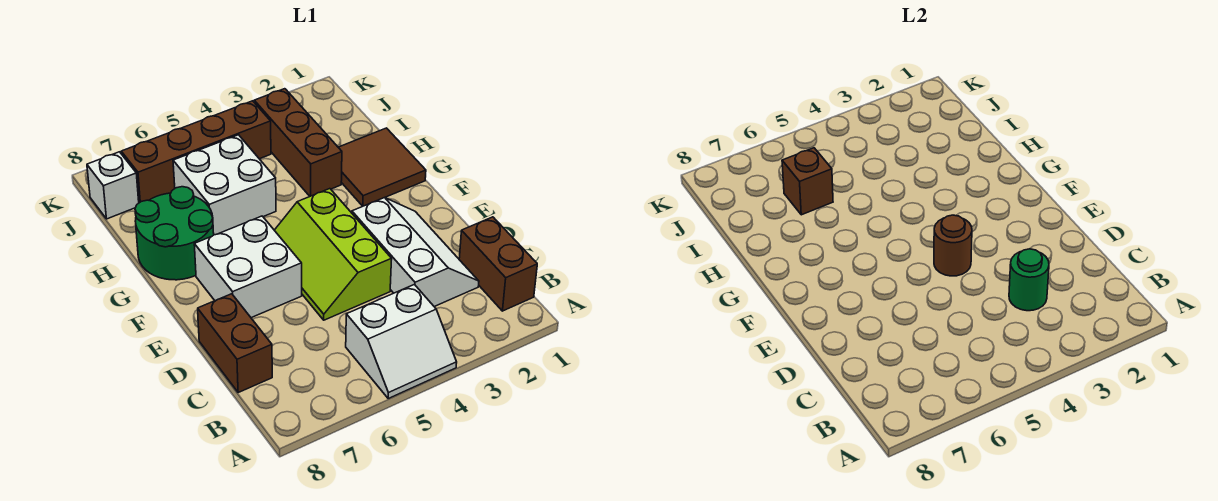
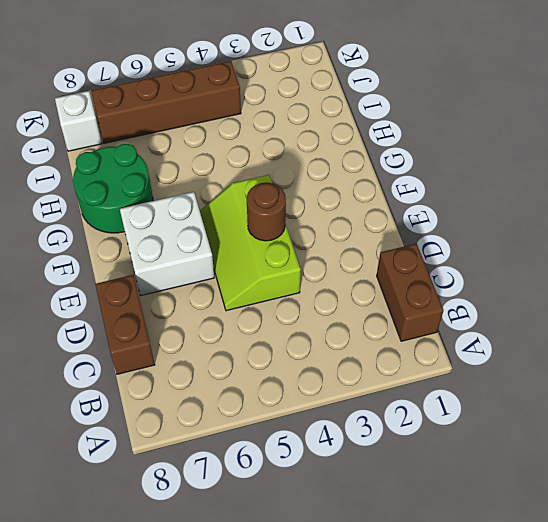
none -> white 2x2 slope [346,284,457,398]
none -> white 2x3 slope [352,198,479,307]
none -> brown 2x2 tile [338,128,426,206]

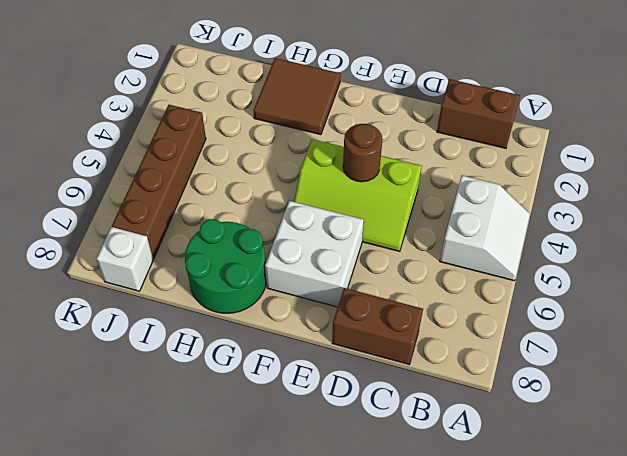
none -> white 2x3 slope [352,198,479,307]
none -> brown 1x3 brick [254,89,342,196]
none -> white 2x2 brick [173,135,276,235]

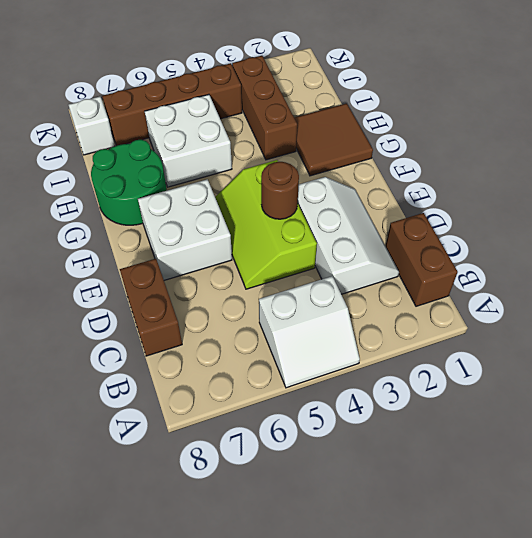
none -> green 1x1 round brick [1009,249,1049,311]
none -> brown 1x1 brick [782,148,833,215]

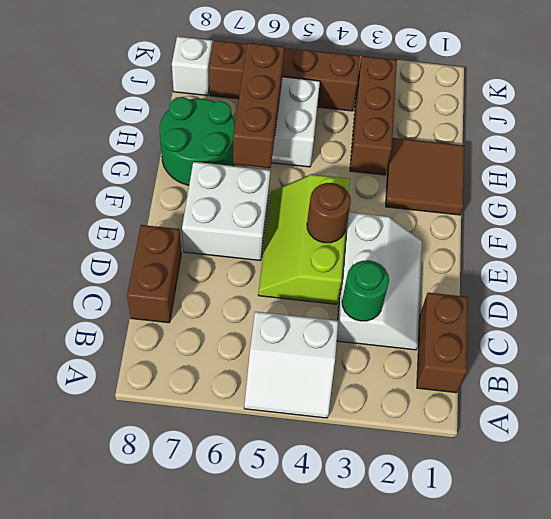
brown 1x3 brick [233,43,284,168] -> brown 1x1 brick [782,148,833,215]

